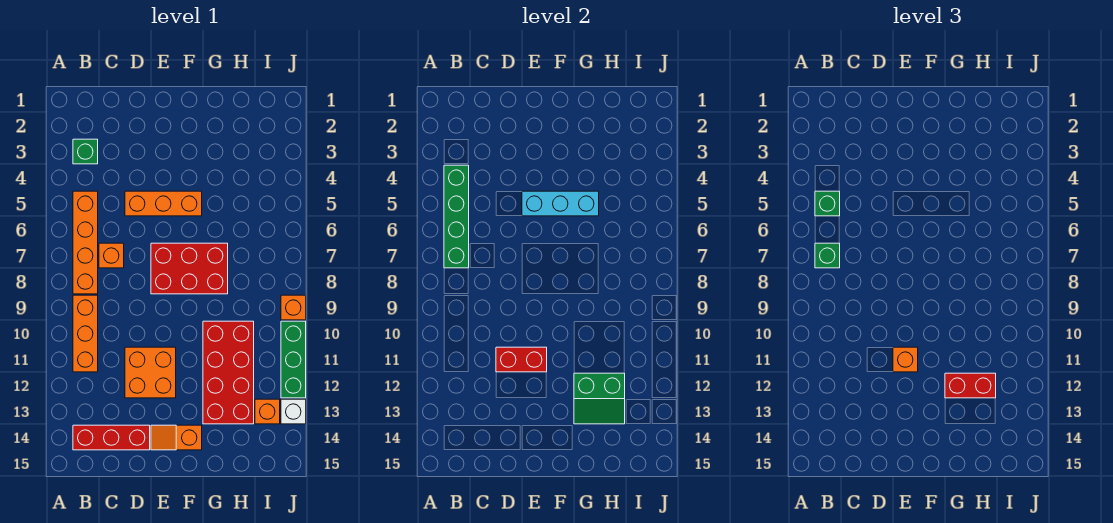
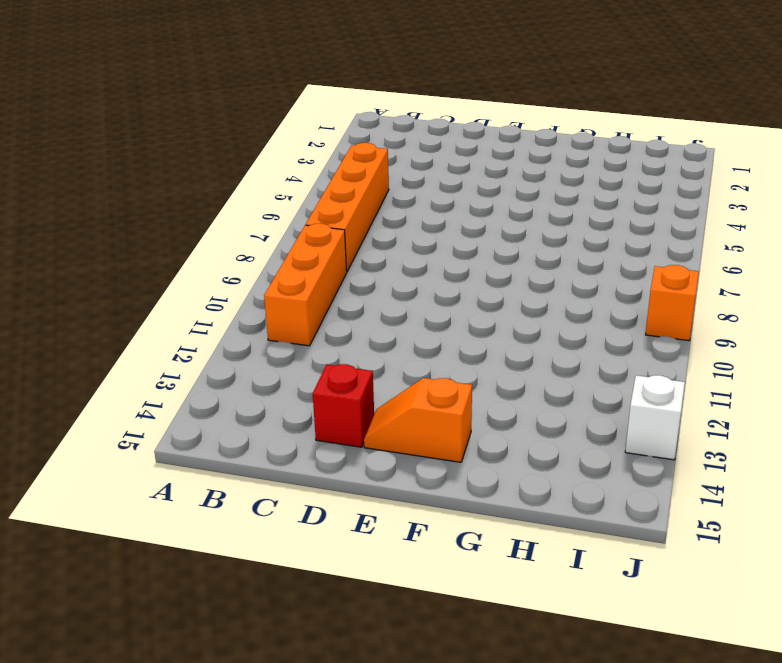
red 1x1 brick [313,364,374,447] -> red 1x3 brick [73,425,150,450]
none -> green 1x1 brick [73,139,98,164]
none -> orange 1x1 brick [99,243,124,268]
none -> orange 1x3 brick [125,191,202,216]

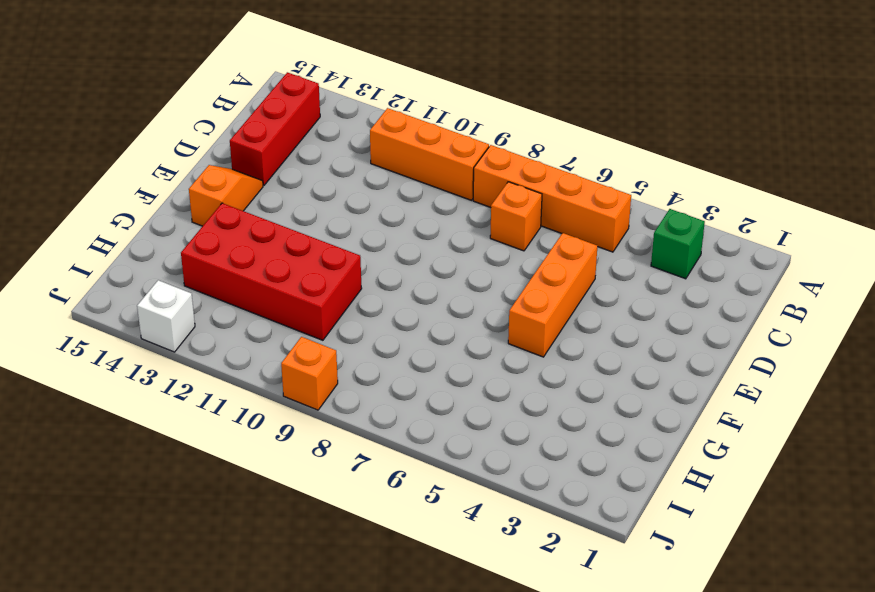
none -> orange 2x2 brick [125,347,176,398]
none -> red 2x3 brick [151,243,228,294]
none -> orange 1x1 brick [255,399,280,424]

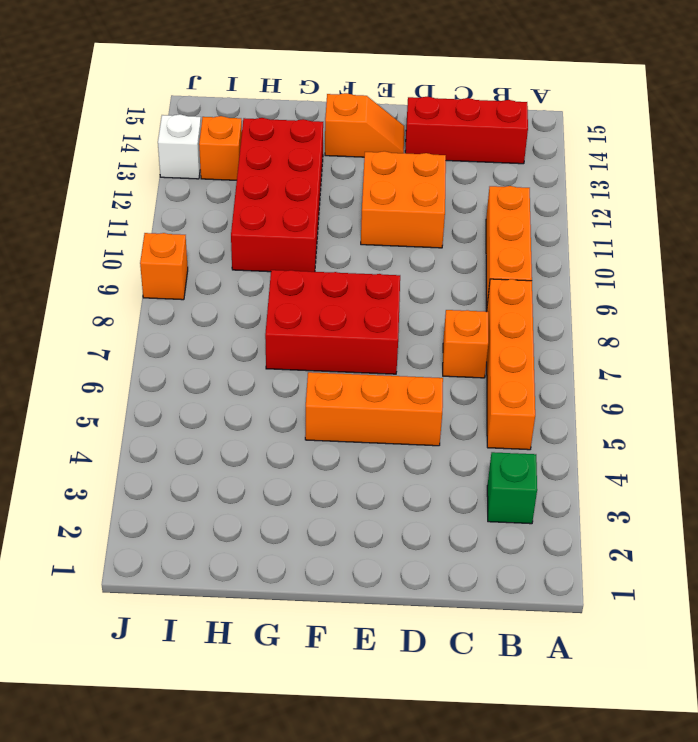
none -> green 1x3 brick [281,321,306,398]
none -> green 1x4 brick [444,165,469,268]
none -> red 1x2 brick [496,347,547,372]

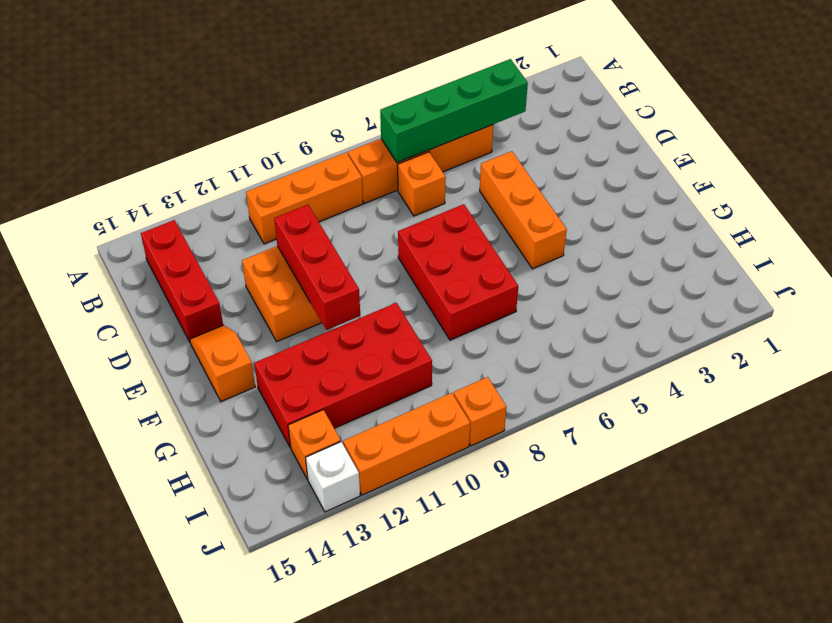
red 1x3 brick [274,205,360,330] -> red 1x2 brick [496,347,547,372]
orange 1x3 brick [343,393,470,495] -> green 1x3 brick [281,321,306,398]
none -> green 1x1 brick [73,139,98,164]
none -> cyan 1x3 brick [522,191,599,216]
none -> green 2x2 slope [574,373,625,424]

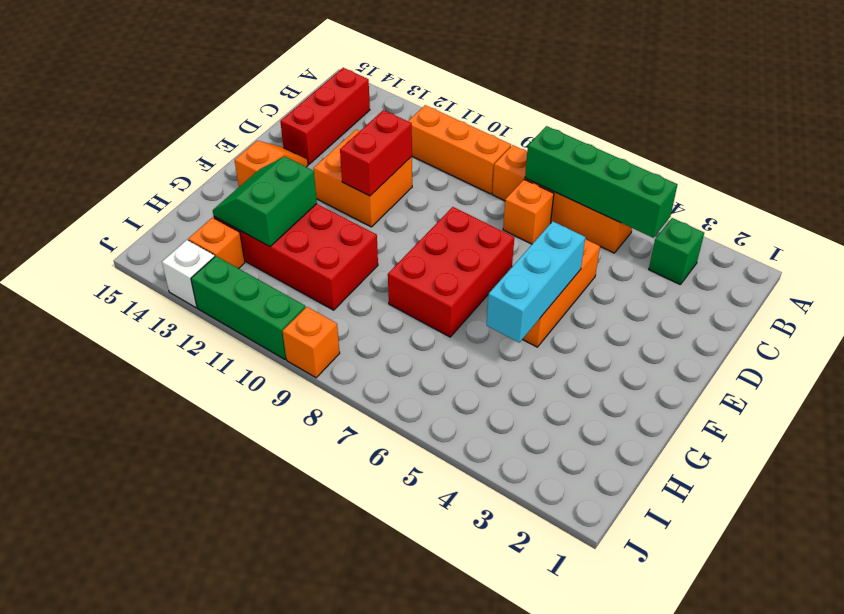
none -> green 1x1 brick [815,191,840,216]
none -> green 1x1 brick [815,243,840,268]
none -> orange 1x1 brick [893,347,918,372]

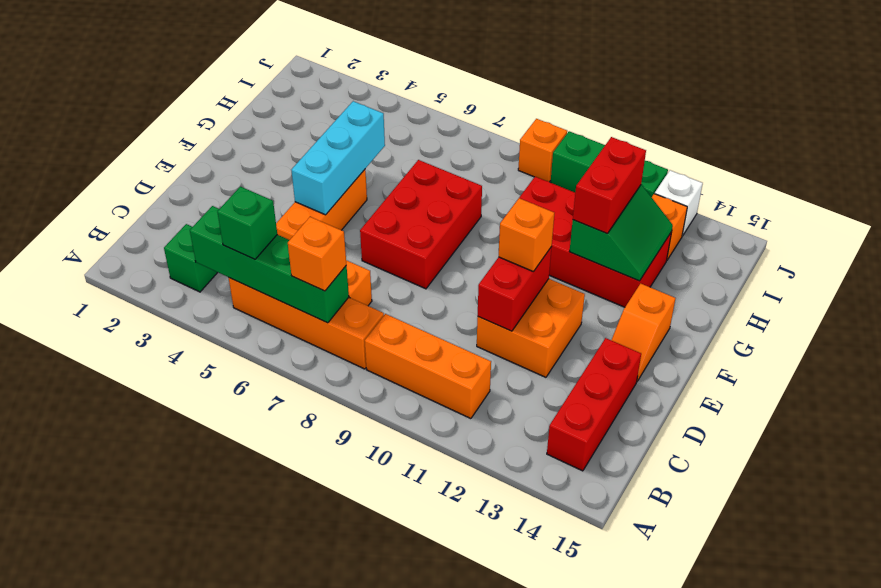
orange 1x1 brick [288,217,346,291] -> green 1x1 brick [815,243,840,268]

